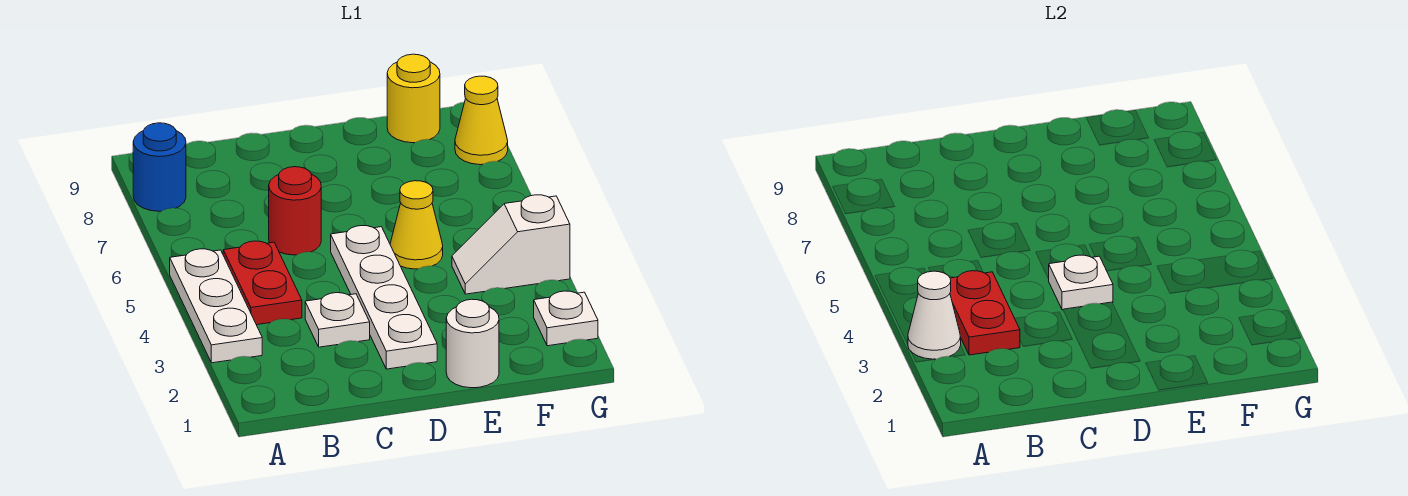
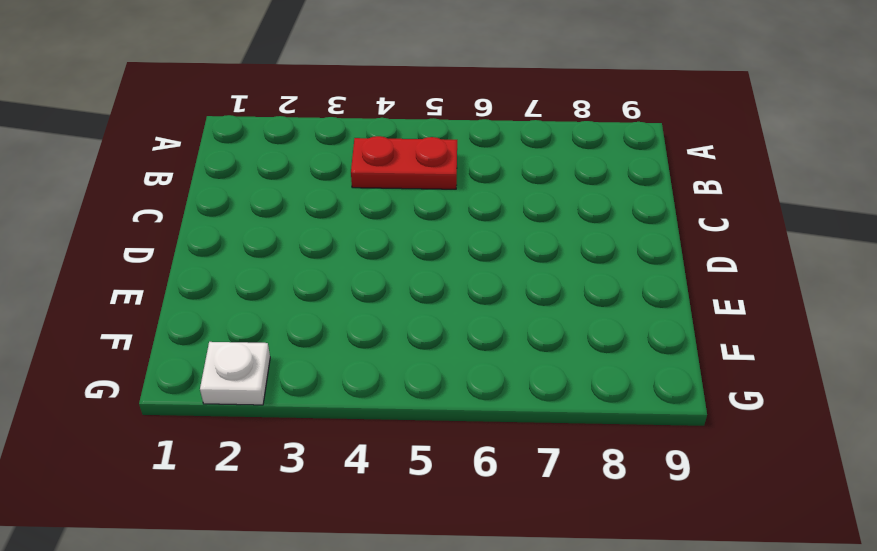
none -> white 1x3 plate [170,249,262,363]
none -> blue 1x1 round brick [133,123,186,211]
none -> white 1x1 plate [305,293,370,347]

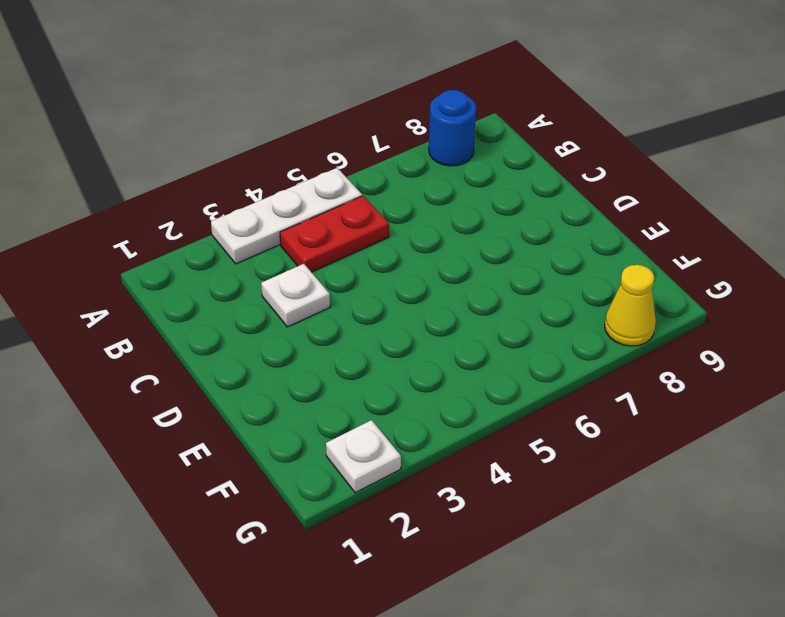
none -> red 1x1 round brick [269,167,321,255]
none -> white 1x4 plate [331,226,437,369]
none -> white 1x1 round brick [446,299,499,388]

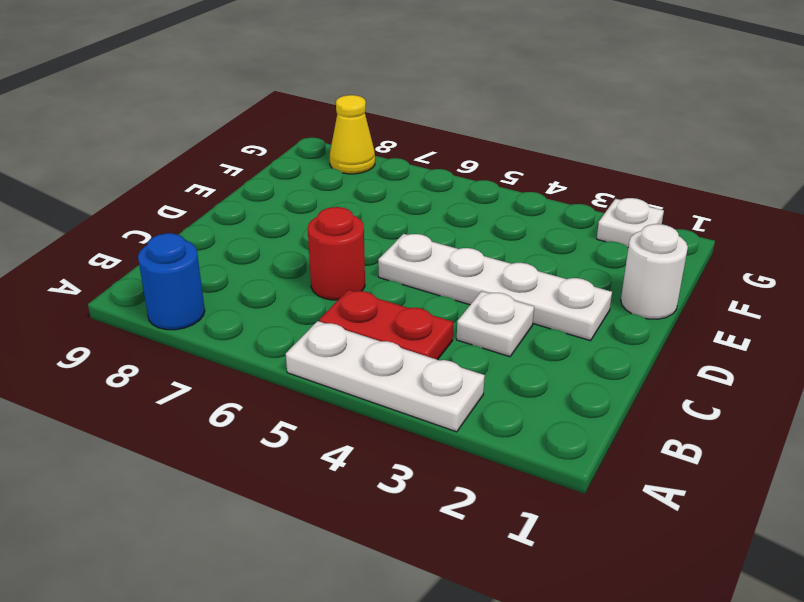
none -> yellow 1x1 cone [390,181,443,269]
none -> white 1x2 slope [452,195,570,294]
none -> yellow 1x1 round brick [387,54,440,143]

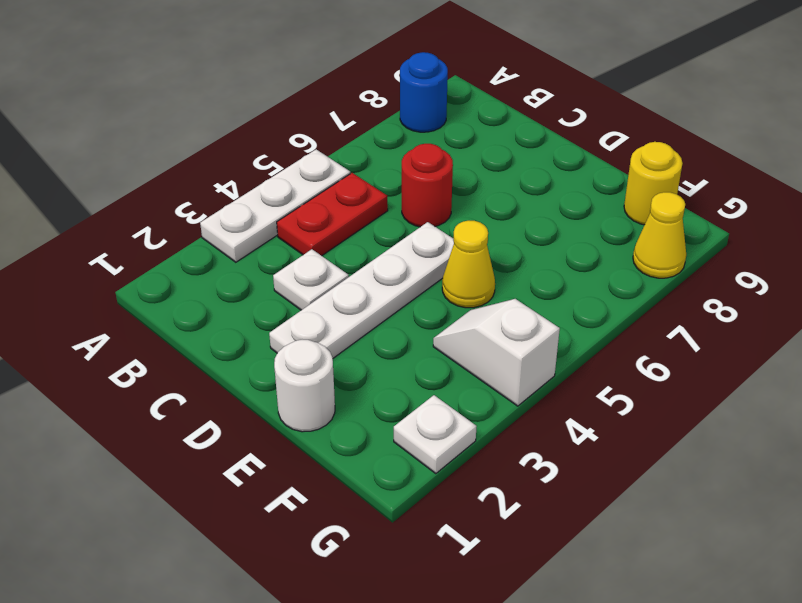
none -> white 1x1 cone [908,271,961,360]
none -> red 1x2 plate [950,271,1020,355]
none -> white 1x1 plate [1049,255,1113,310]

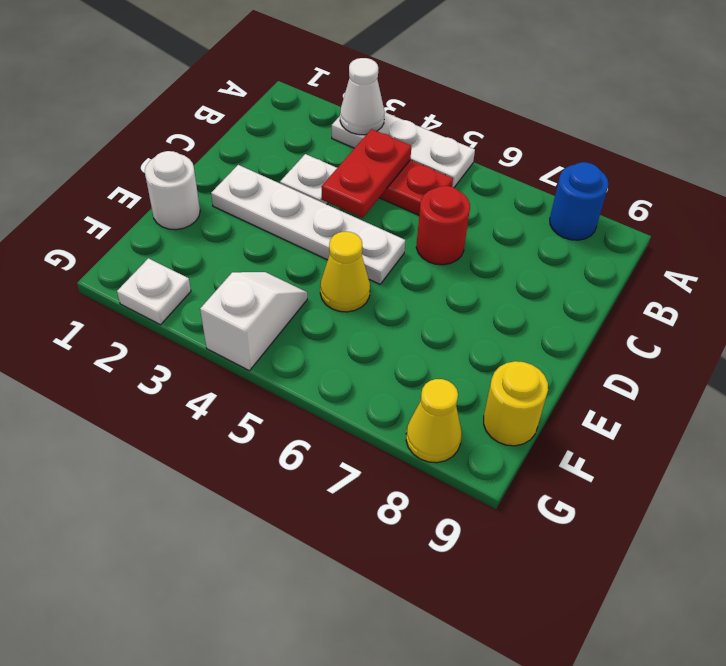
red 1x2 plate [322,129,411,218] -> red 1x2 plate turned to [950,271,1020,355]
none -> white 1x1 plate [1049,255,1113,310]

